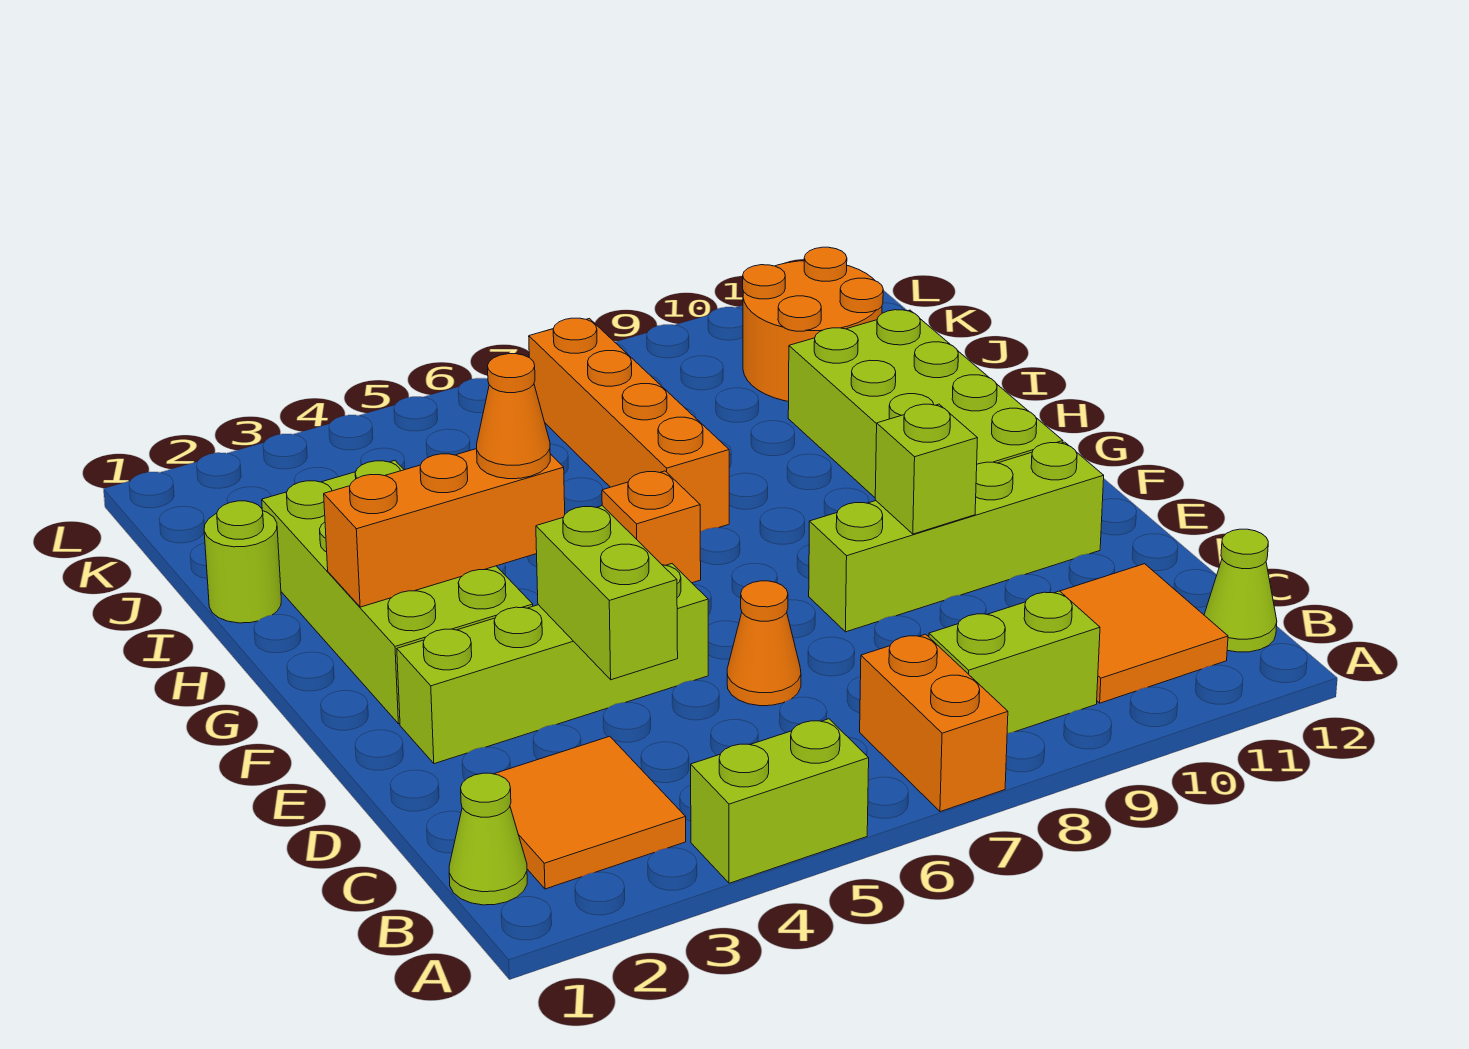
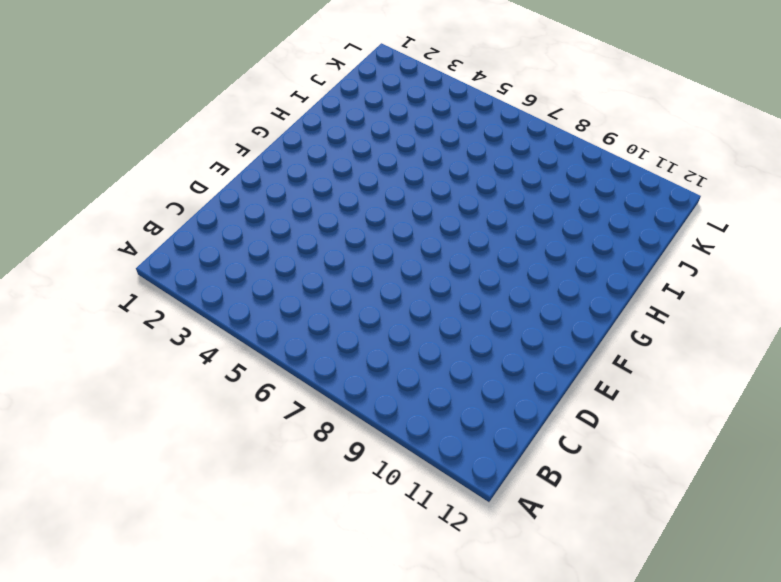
none -> lime 1x2 brick [691,719,869,883]
none -> orange 1x2 brick [860,634,1008,812]
none -> lime 1x1 cone [449,773,527,905]

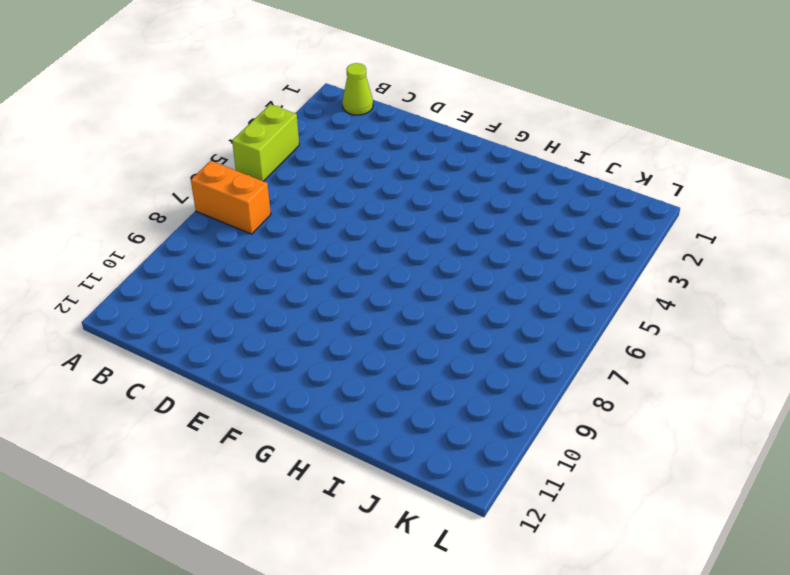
none -> orange 2x2 tile [495,736,686,889]
none -> lime 1x2 brick [929,591,1100,734]
none -> orange 2x2 tile [1060,564,1228,703]

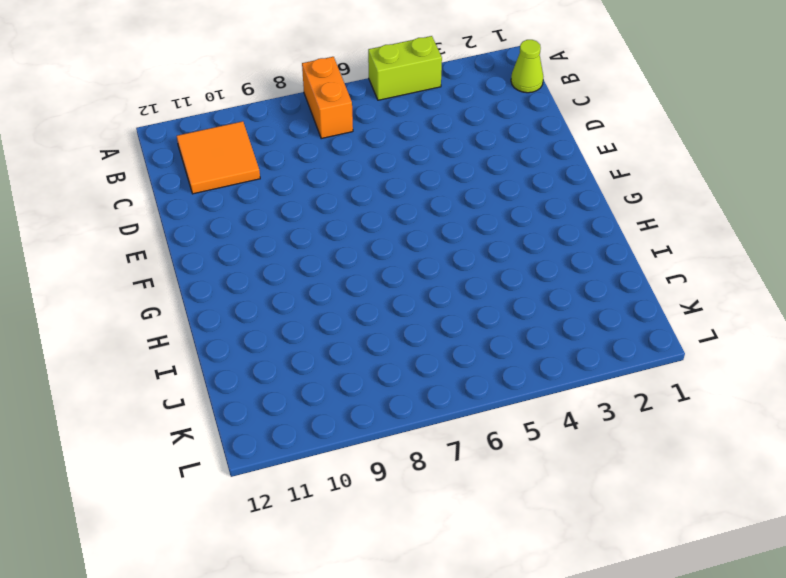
none -> orange 2x2 tile [495,736,686,889]
none -> lime 1x2 brick [929,591,1100,734]
none -> lime 1x1 cone [1204,529,1277,652]

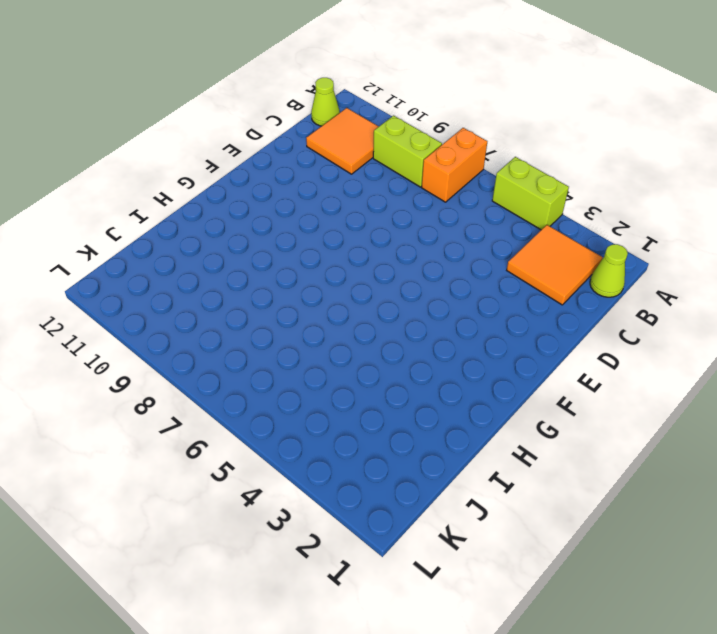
none -> orange 1x1 cone [727,581,801,706]
none -> lime 1x4 brick [397,564,708,764]
none -> lime 1x4 brick [809,442,1104,632]

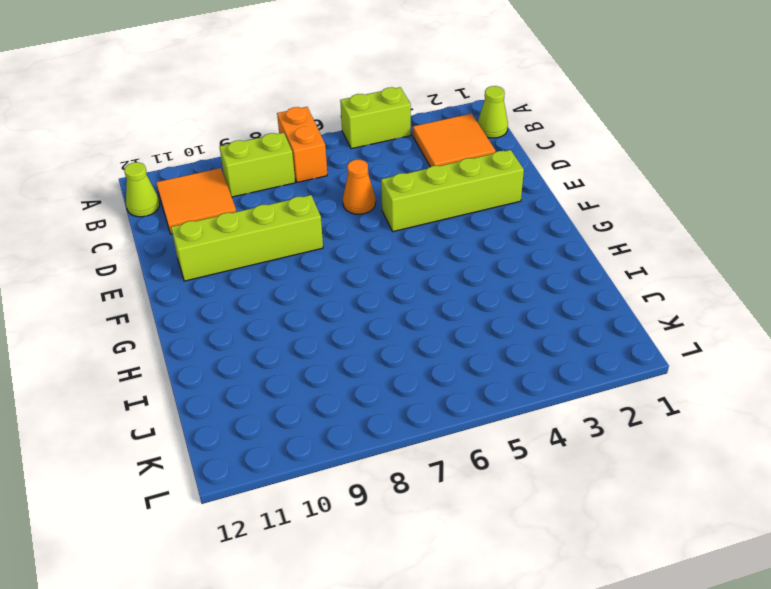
none -> lime 2x4 brick [262,461,533,724]
none -> lime 2x4 brick [788,310,1063,497]
none -> orange 1x1 brick [602,471,701,583]

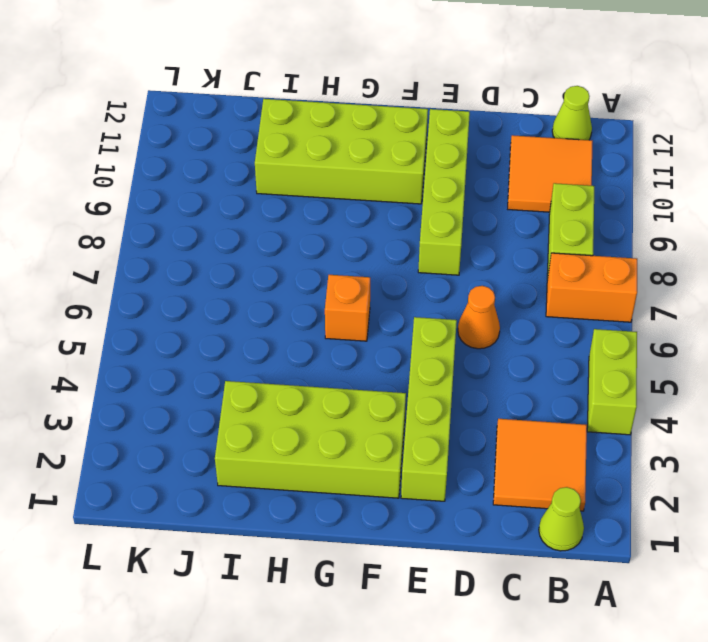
none -> orange 1x4 brick [529,318,729,532]
none -> lime 1x1 round brick [204,501,281,623]
none -> orange 2x2 round brick [743,247,883,402]

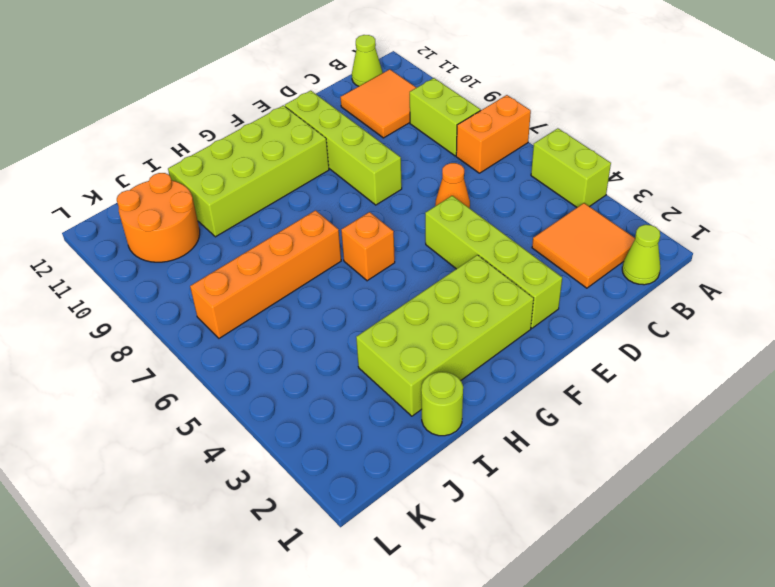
none -> lime 1x2 brick [536,506,678,680]
none -> lime 1x1 brick [875,404,977,534]
none -> orange 1x3 brick [324,449,565,607]

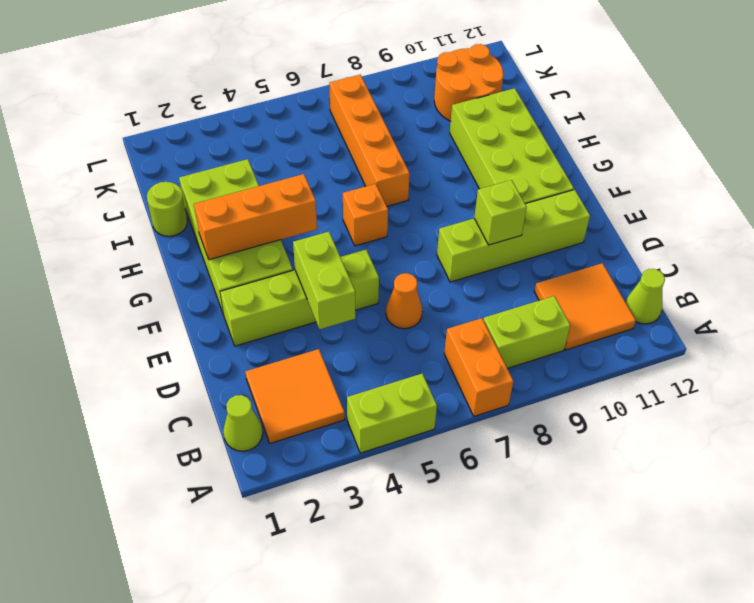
none -> orange 1x1 cone [477,354,550,479]

